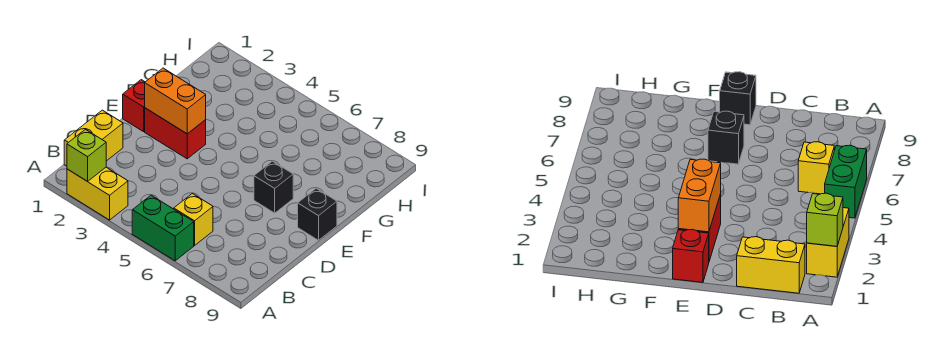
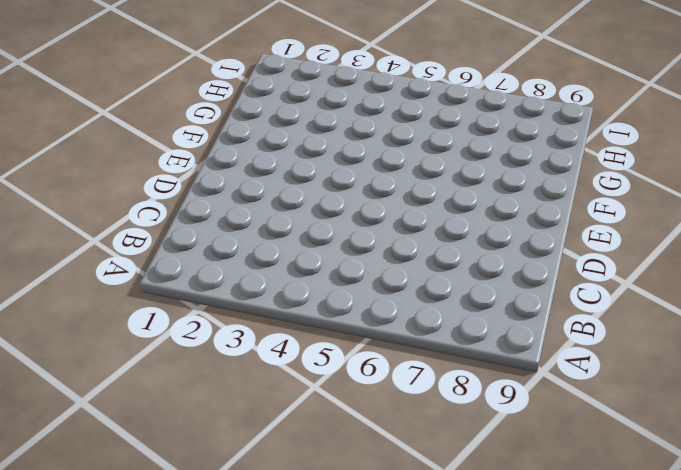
none -> yellow 1x2 brick [67,167,128,220]
none -> green 1x2 brick [132,195,194,261]

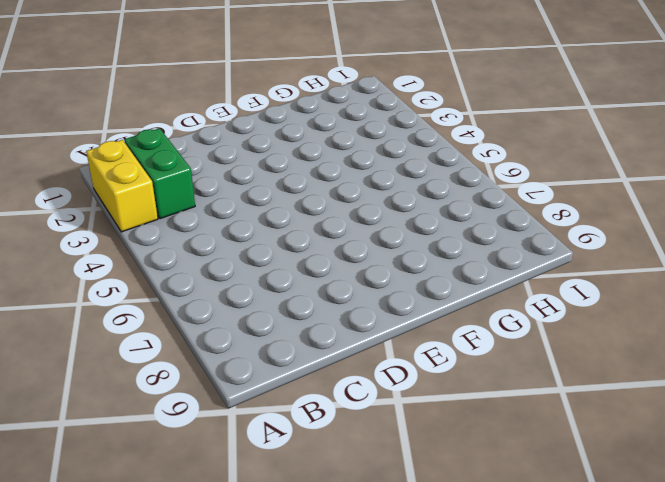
green 1x2 brick [124,128,195,219] -> green 1x2 brick moved to [132,195,194,261]
none -> yellow 1x2 brick [64,110,123,166]
none -> yellow 1x1 brick [174,194,213,245]

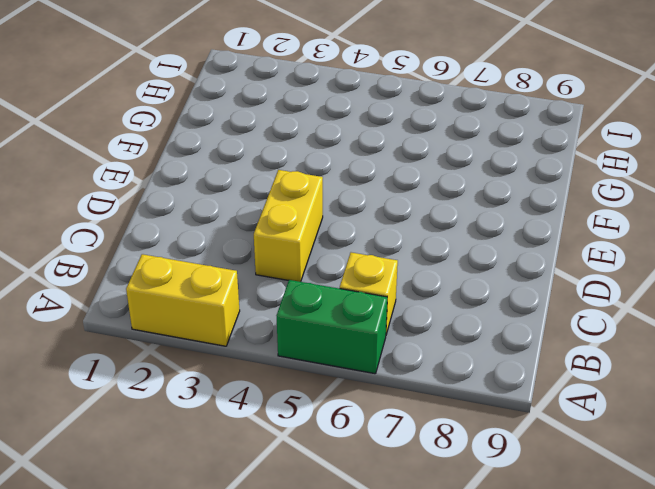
yellow 1x2 brick [254,170,323,282] -> yellow 1x2 brick moved to [64,110,123,166]
none -> red 1x1 brick [123,80,145,132]
none -> red 1x2 brick [145,108,206,159]

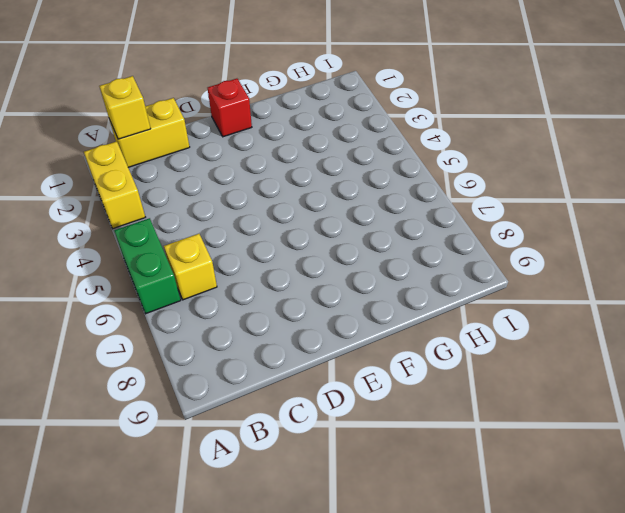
yellow 1x1 brick [99,76,151,139] -> none
none -> red 1x2 brick [145,108,206,159]
none -> black 1x1 brick [254,161,293,213]

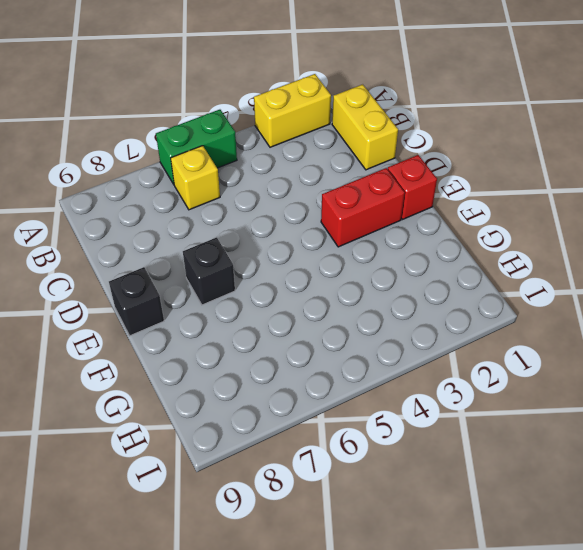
none -> lime 1x1 brick [67,129,106,181]
none -> orange 1x2 brick [145,68,206,134]

